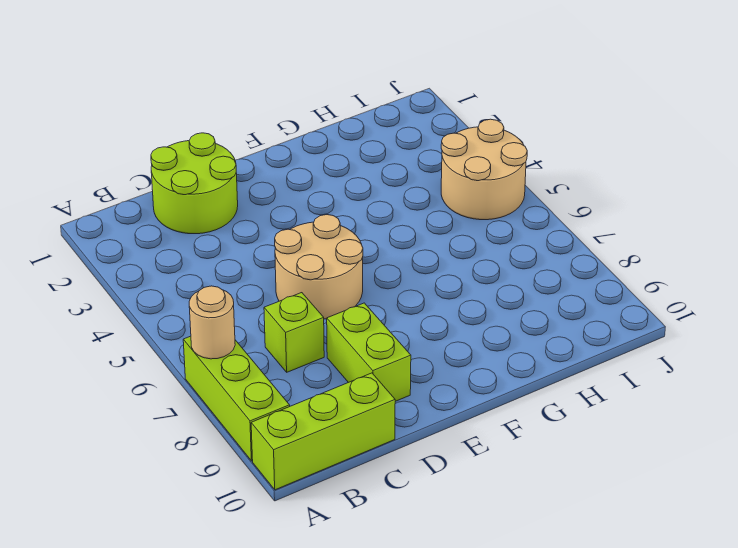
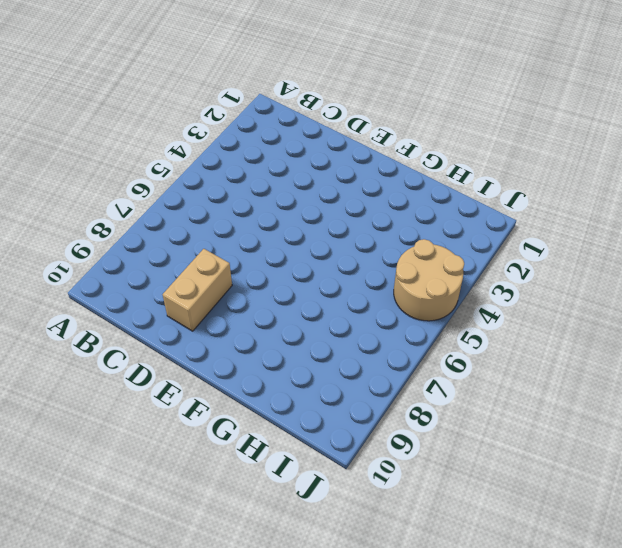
tan 1x2 brick [163,249,232,331] -> lime 1x2 brick [327,303,411,401]
none -> lime 1x3 brick [183,336,290,461]
none -> lime 1x3 brick [251,373,395,490]

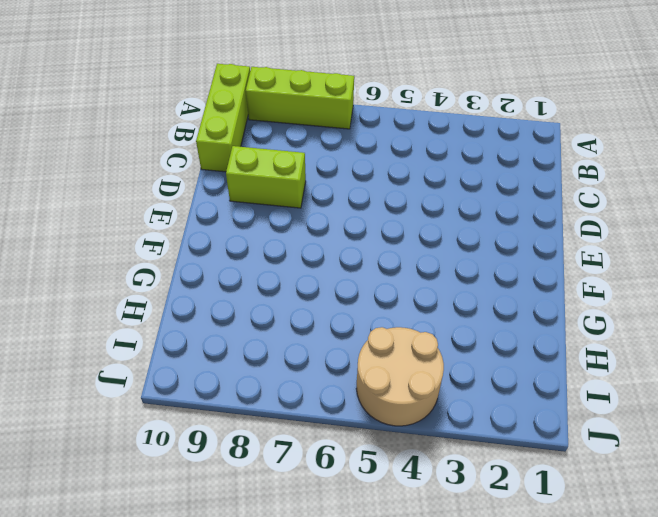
none -> lime 2x2 round brick [151,133,238,234]
none -> lime 1x1 brick [264,293,324,372]

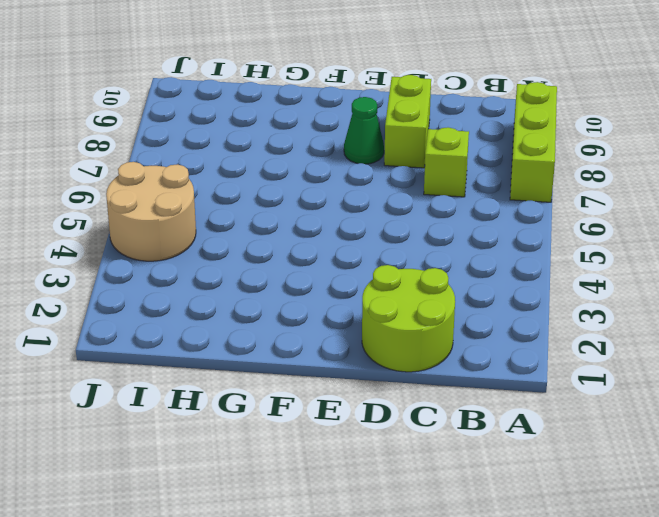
green 1x1 cone [344,97,384,164] -> none
none -> lime 1x3 brick [251,373,395,490]
none -> tan 2x2 round brick [275,215,363,319]

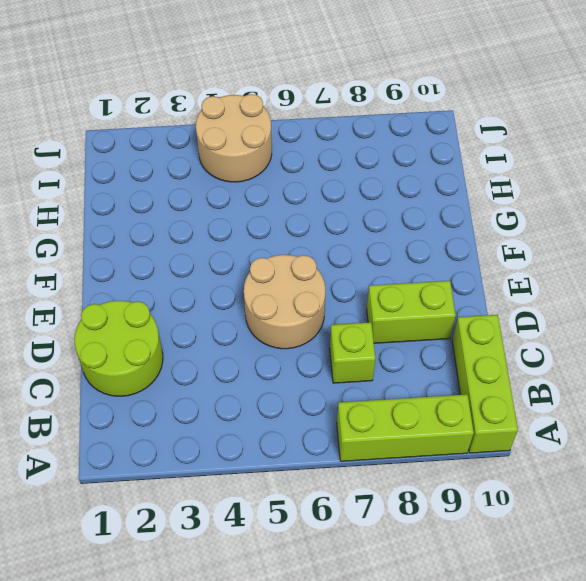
none -> tan 1x1 round brick [189,286,235,359]

